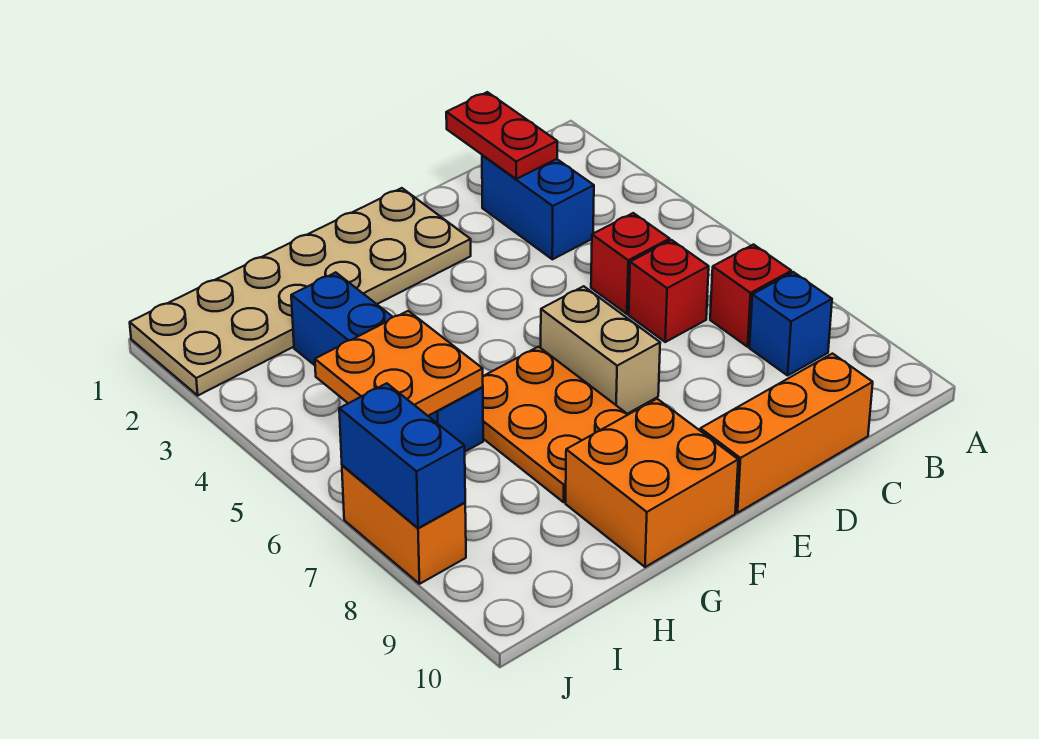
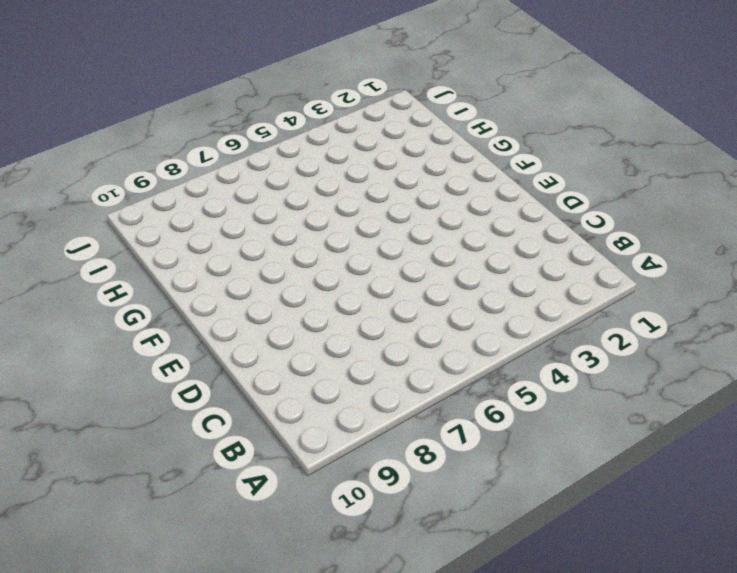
none -> red 1x1 brick [710,245,791,347]
none -> blue 1x1 brick [750,272,832,375]
none -> blue 1x2 brick [482,155,594,259]

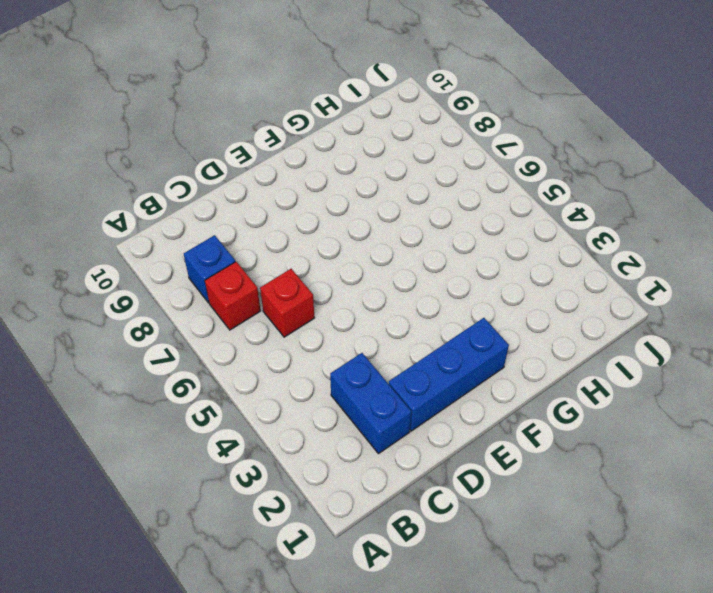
blue 1x3 brick [389,318,509,431] -> tan 2x6 plate [130,188,471,395]
none -> red 1x1 brick [591,213,670,314]
none -> orange 1x3 brick [700,354,873,513]
none -> tan 1x2 brick [541,286,660,414]

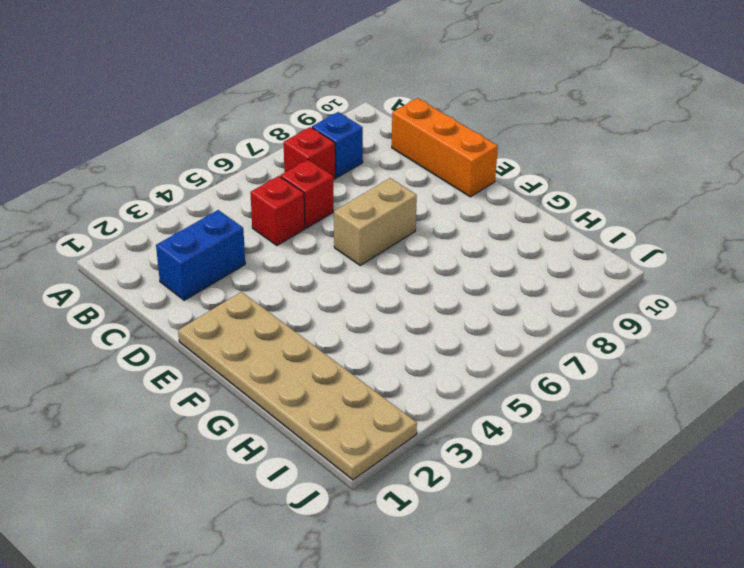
none -> orange 2x3 plate [483,347,628,502]
none -> orange 2x2 brick [566,399,738,567]
none -> blue 1x4 brick [291,272,483,451]

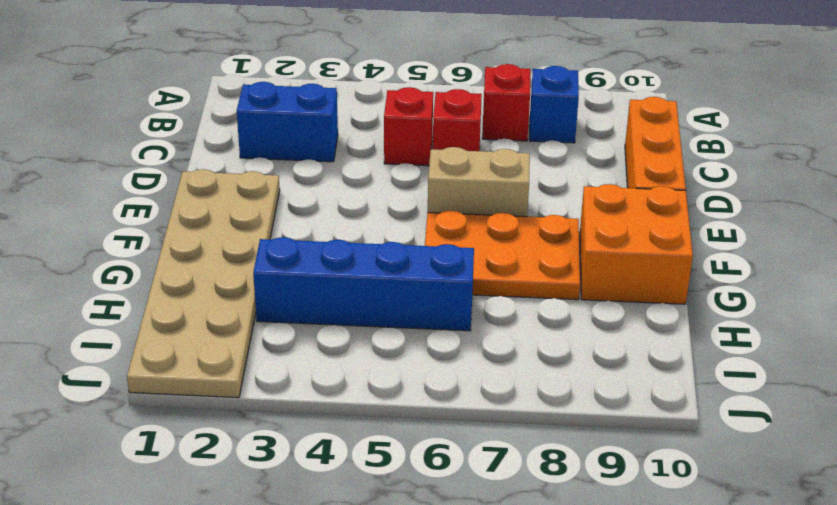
none -> orange 1x2 brick [342,465,466,584]
none -> red 1x2 plate [446,92,557,179]
none -> orange 2x2 plate [315,311,483,416]

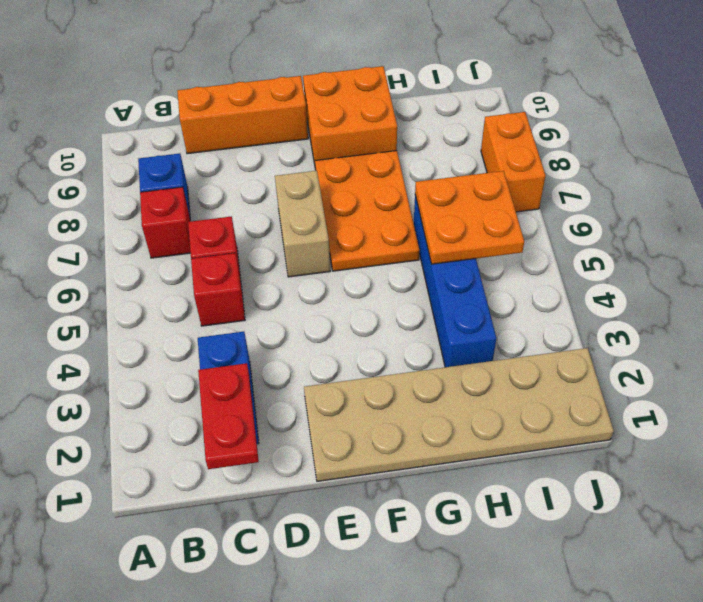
none -> blue 1x2 brick [339,383,465,528]

